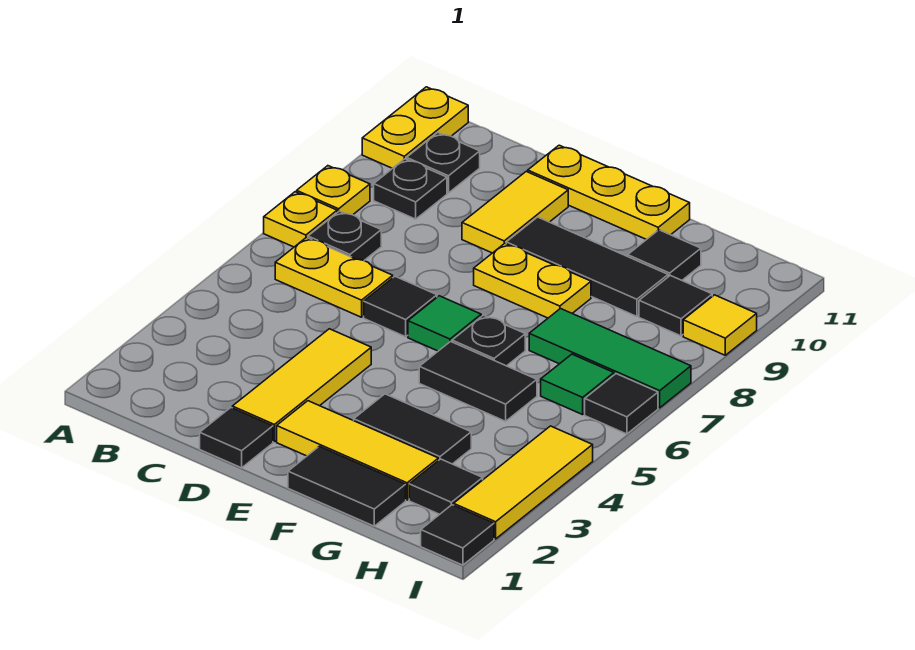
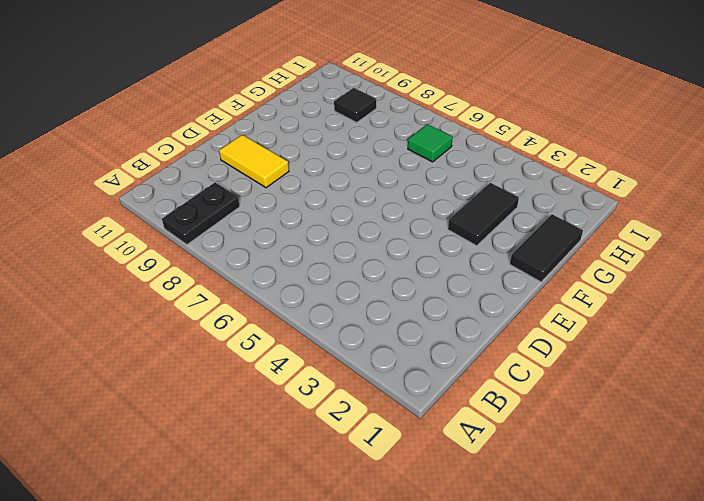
black 1x2 plate [162,182,240,245] -> black 1x1 plate [374,159,447,219]
none -> yellow 1x1 plate [264,192,337,247]
none -> yellow 1x1 plate [297,166,370,215]
none -> yellow 1x2 plate [362,87,468,168]

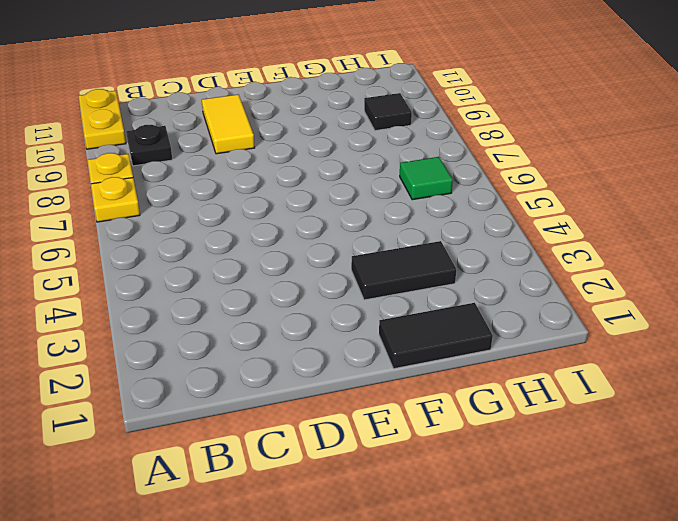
none -> yellow 1x2 plate [275,238,393,317]
none -> black 1x1 plate [308,211,381,260]
none -> black 1x1 plate [406,133,480,193]

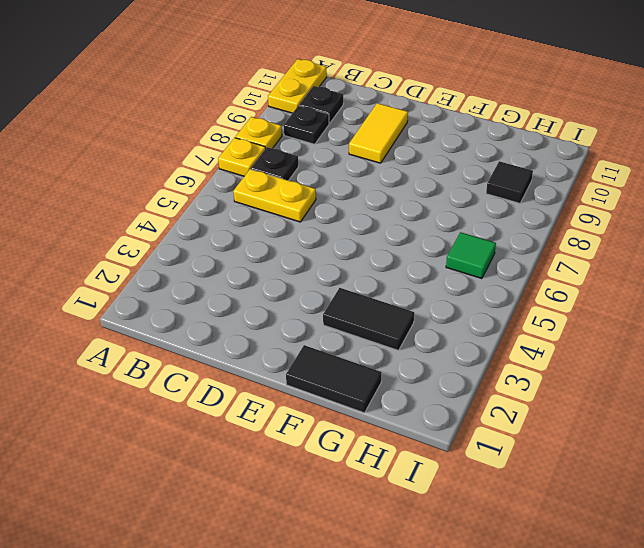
none -> black 1x1 tile [200,408,273,468]
none -> yellow 1x3 tile [232,329,371,442]
none -> black 1x1 tile [364,277,437,337]

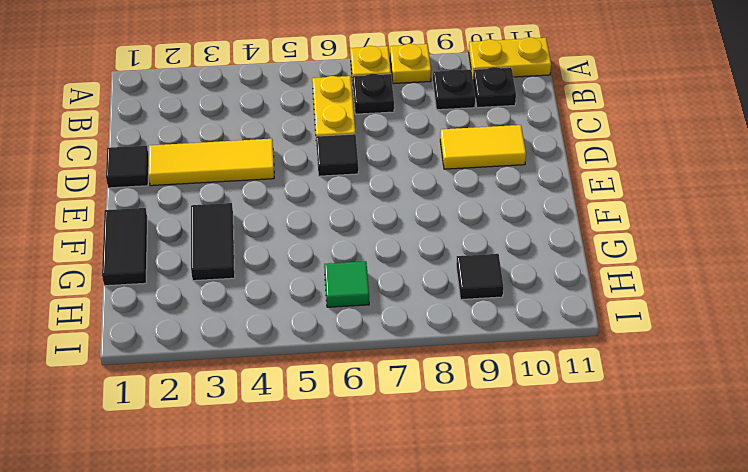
none -> yellow 1x3 plate [528,145,690,240]
none -> yellow 1x3 tile [277,401,438,500]
none -> green 1x1 tile [408,296,481,351]

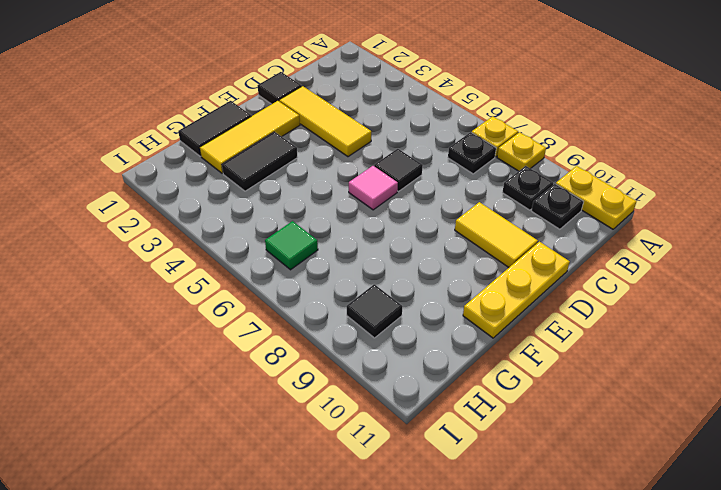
pink 1x1 tile [349,166,398,210] -> green 1x1 tile [408,296,481,351]
none -> yellow 1x2 plate [275,238,393,317]
none -> yellow 1x2 plate [474,243,591,318]
none -> black 1x3 tile [506,217,668,316]

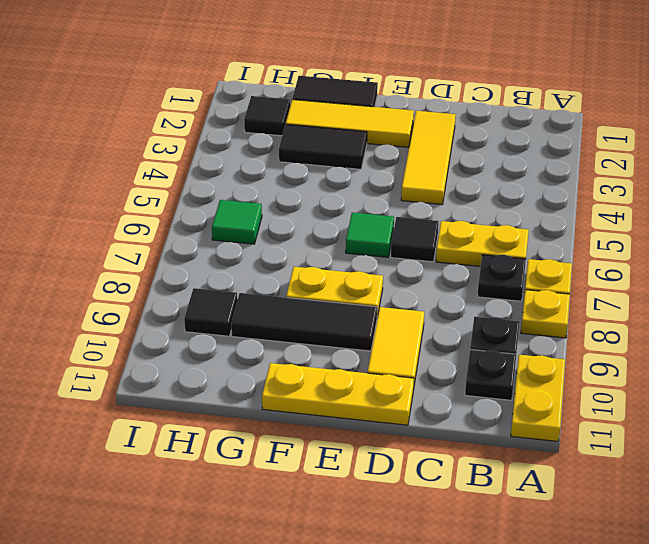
none -> black 1x1 tile [200,408,273,468]
none -> black 1x2 tile [419,341,537,421]
none -> black 1x1 plate [452,315,525,366]

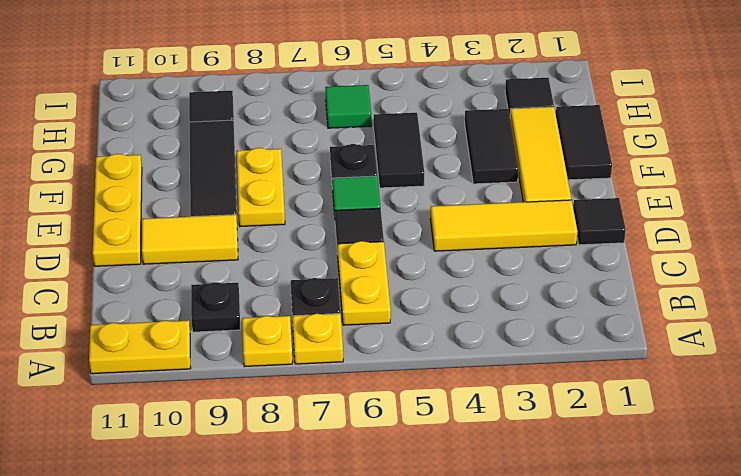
none -> black 1x1 plate [406,133,480,193]
none -> green 1x3 tile [529,309,691,408]
none -> black 1x1 tile [628,230,701,280]

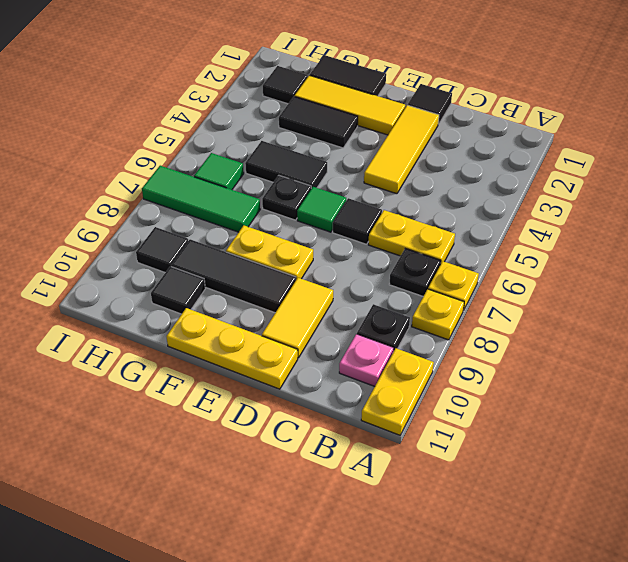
pink 1x1 plate [339,334,394,386] -> black 1x1 plate [406,133,480,193]
none -> black 1x1 tile [421,505,494,565]
none -> yellow 1x3 tile [454,426,593,539]
none -> black 1x1 tile [585,374,658,434]

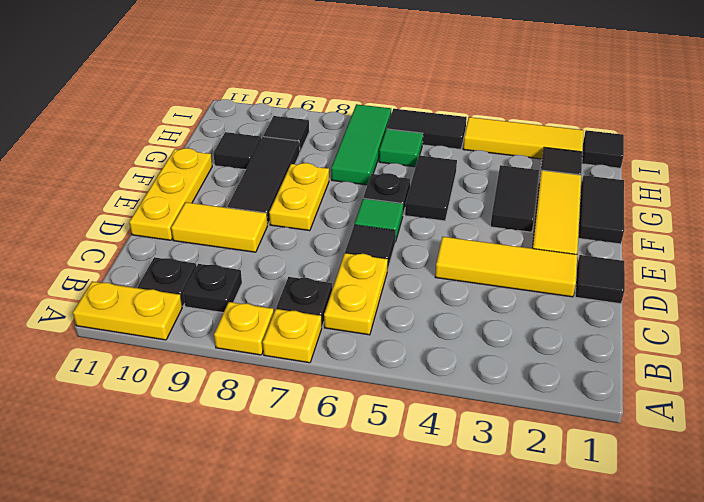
black 1x2 tile [387,109,467,149] -> black 1x1 tile [585,374,658,434]
none -> yellow 1x1 tile [683,295,757,355]

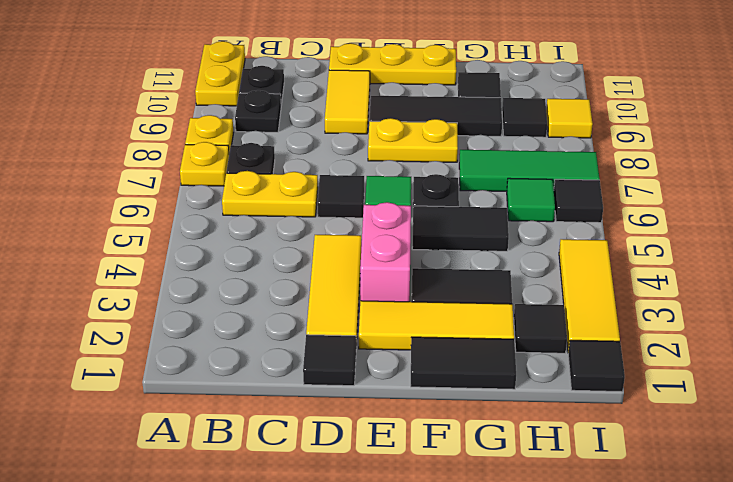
pink 1x2 brick [360,202,411,302] -> none

